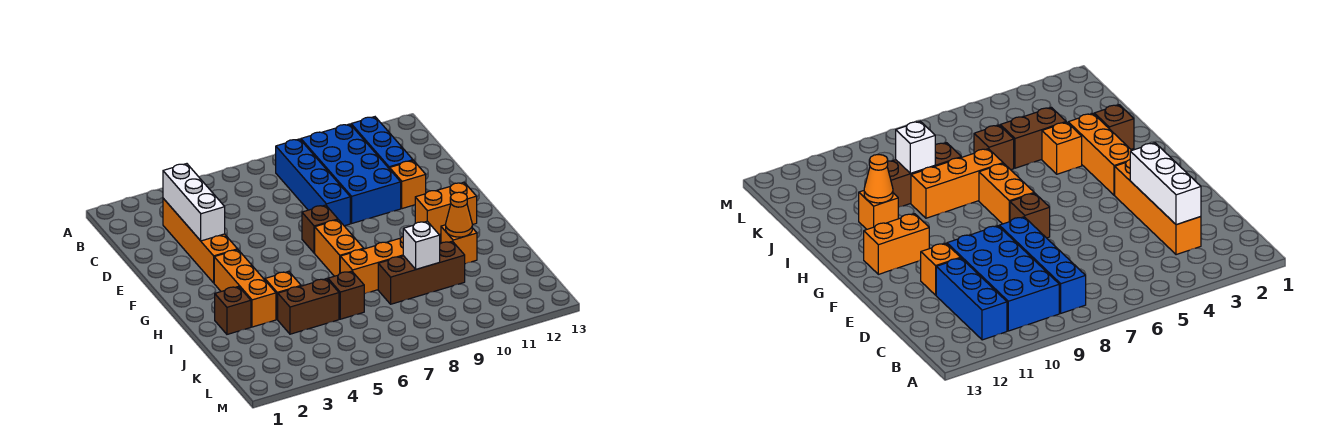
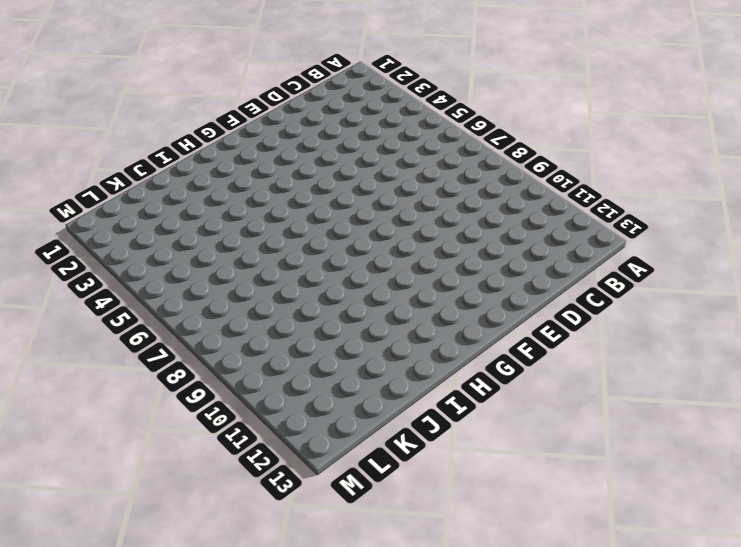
none -> blue 1x4 brick [276,139,350,226]
none -> blue 2x4 brick [301,124,401,223]
none -> blue 1x3 brick [351,117,413,169]

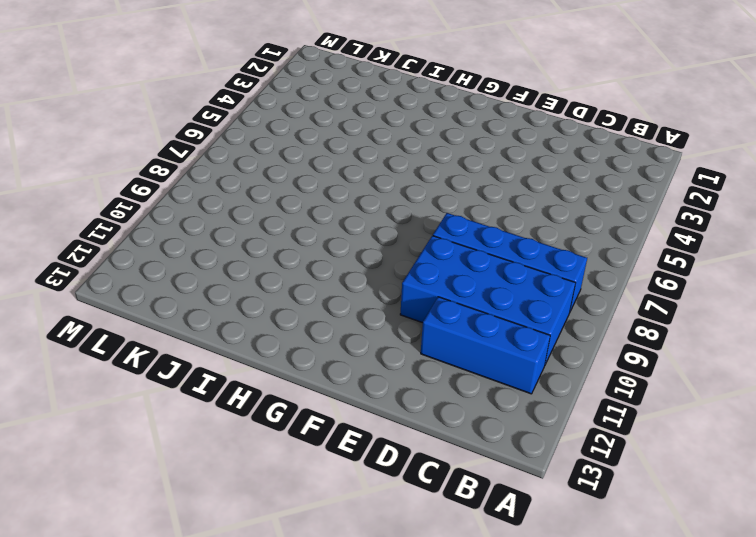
none -> orange 1x4 brick [163,198,238,283]
none -> orange 1x1 brick [390,161,426,209]
none -> brown 1x1 brick [302,205,338,253]

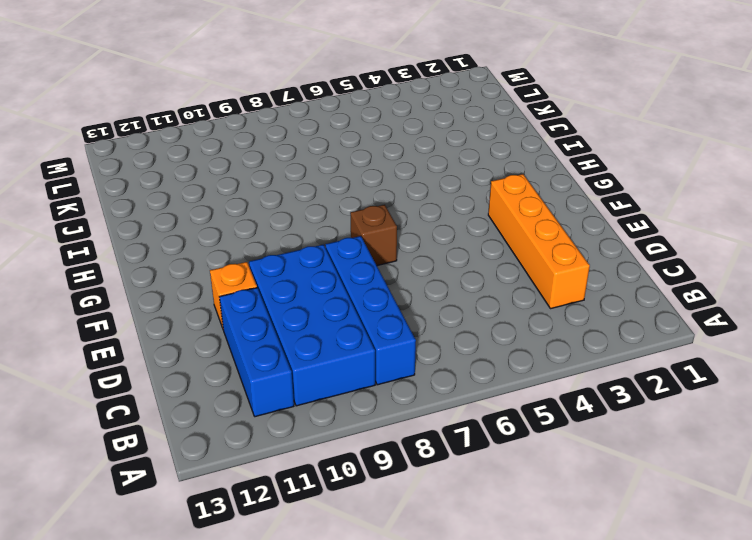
none -> orange 1x3 brick [214,250,276,327]
none -> orange 1x2 brick [315,220,364,276]
none -> orange 1x2 brick [415,183,477,235]

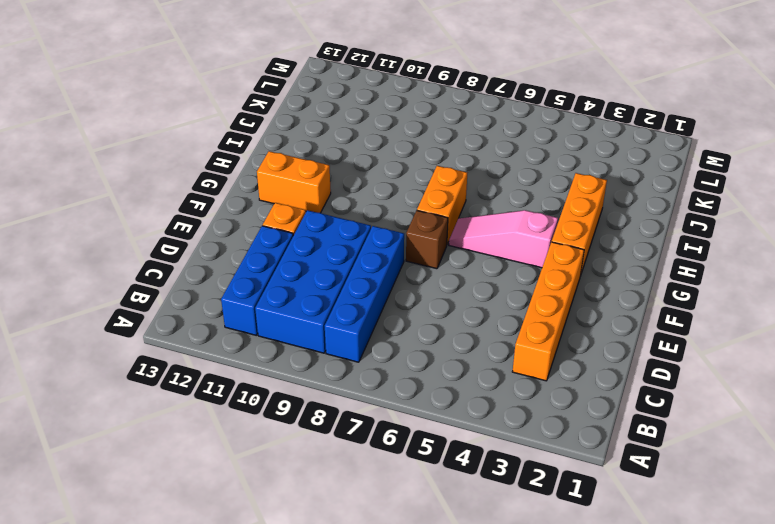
pink 1x3 slope [449,210,558,268] -> none
none -> brown 1x1 brick [215,287,251,334]
none -> orange 1x1 brick [265,272,301,319]
none -> orange 1x3 brick [340,237,403,294]

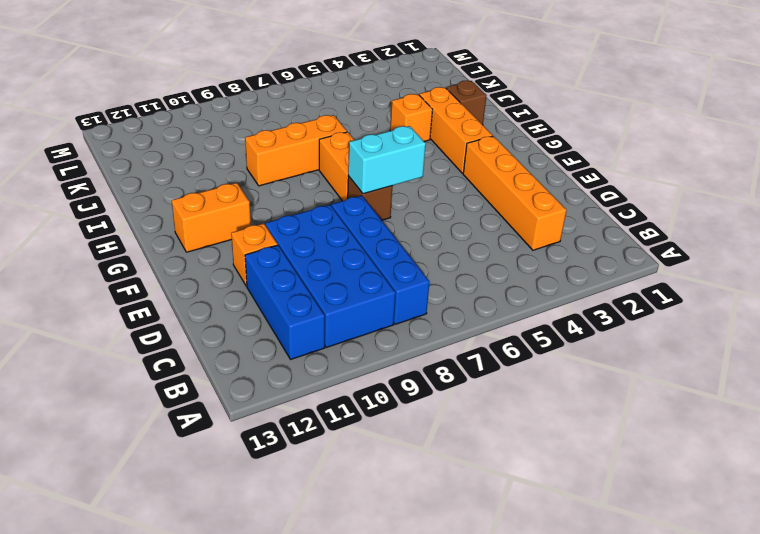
cyan 1x2 brick [348,126,426,194] -> none
none -> orange 1x1 brick [441,225,477,264]
none -> brown 1x2 brick [277,279,339,334]
none -> brown 1x1 brick [328,271,364,319]

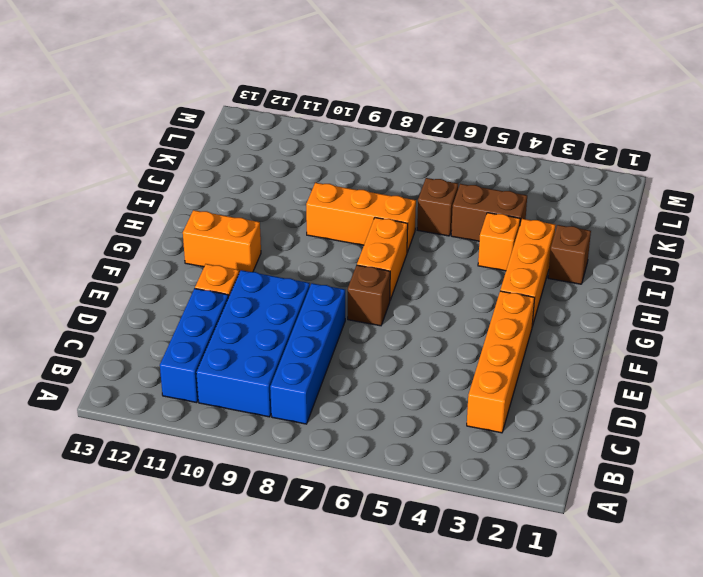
none -> orange 1x1 brick [441,225,477,264]
none -> brown 1x3 brick [378,241,465,304]
none -> white 1x3 brick [163,164,225,241]

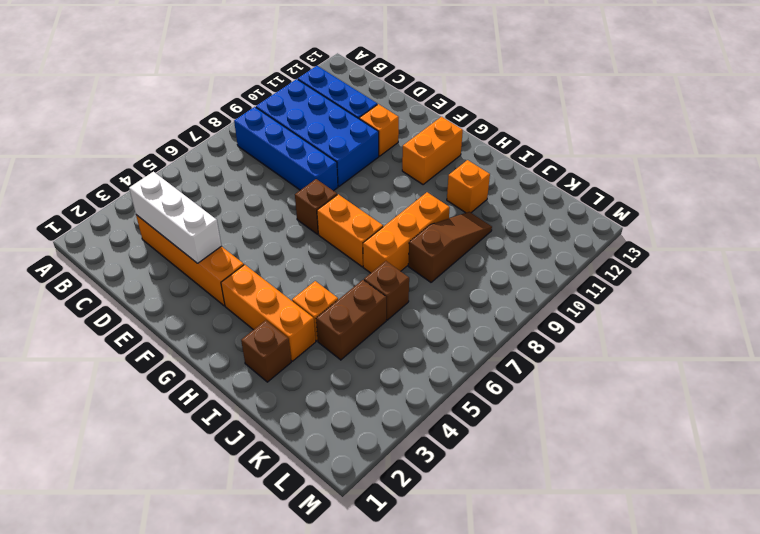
brown 1x3 slope [408,212,492,282] -> brown 1x3 brick [378,241,465,304]
none -> orange 1x1 cone [446,192,472,237]
none -> white 1x1 brick [403,221,440,269]

